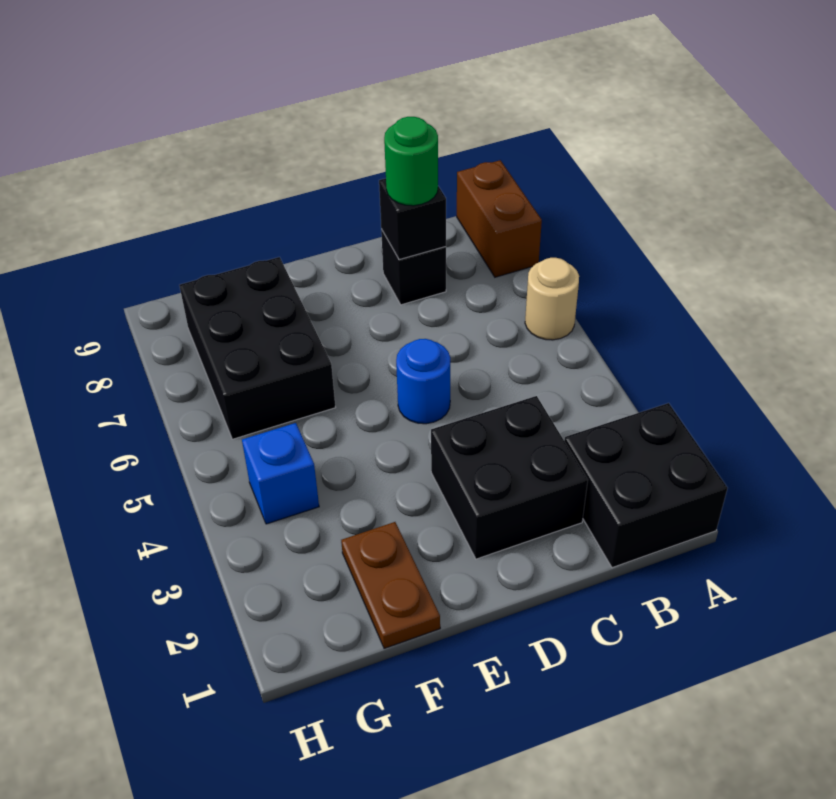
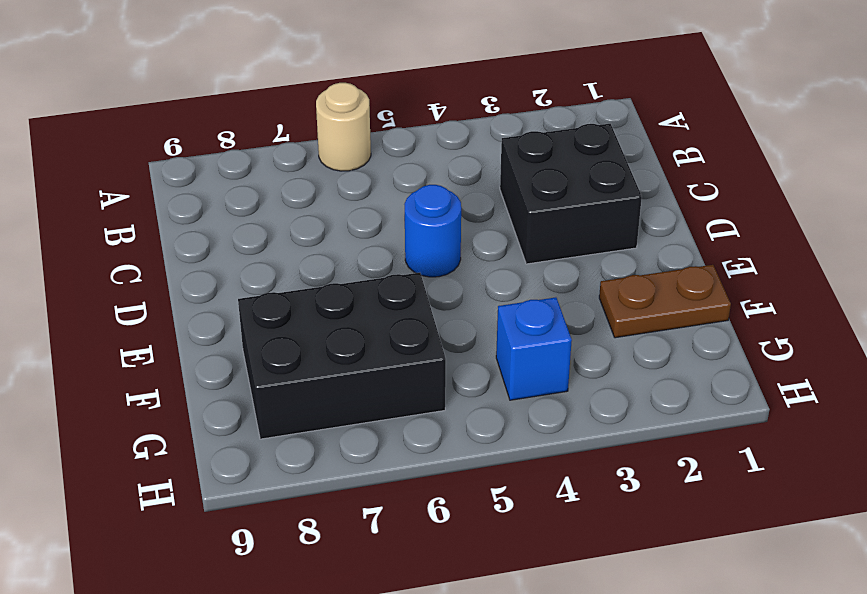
none -> black 2x2 brick [564,403,727,568]
none -> brown 1x2 brick [457,160,542,277]

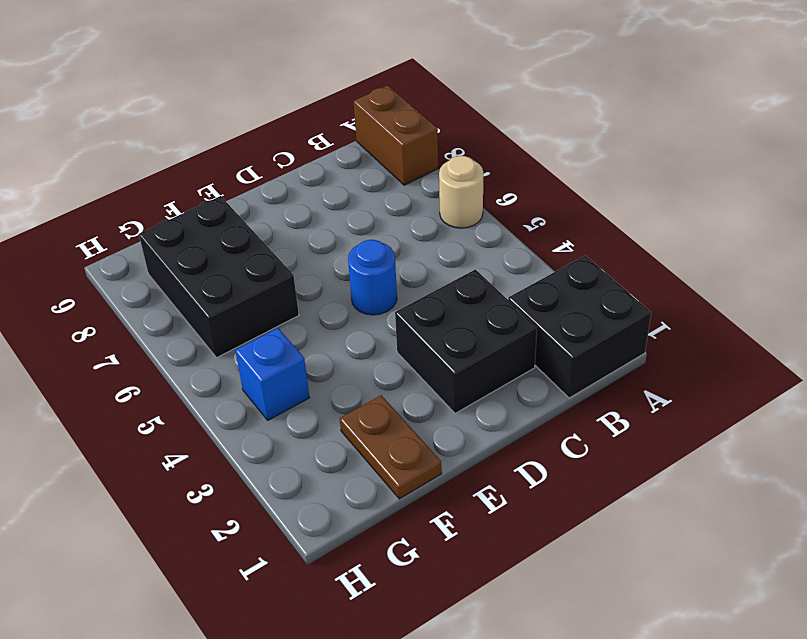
none -> black 1x1 brick [381,229,446,305]
none -> black 1x1 brick [379,178,446,260]

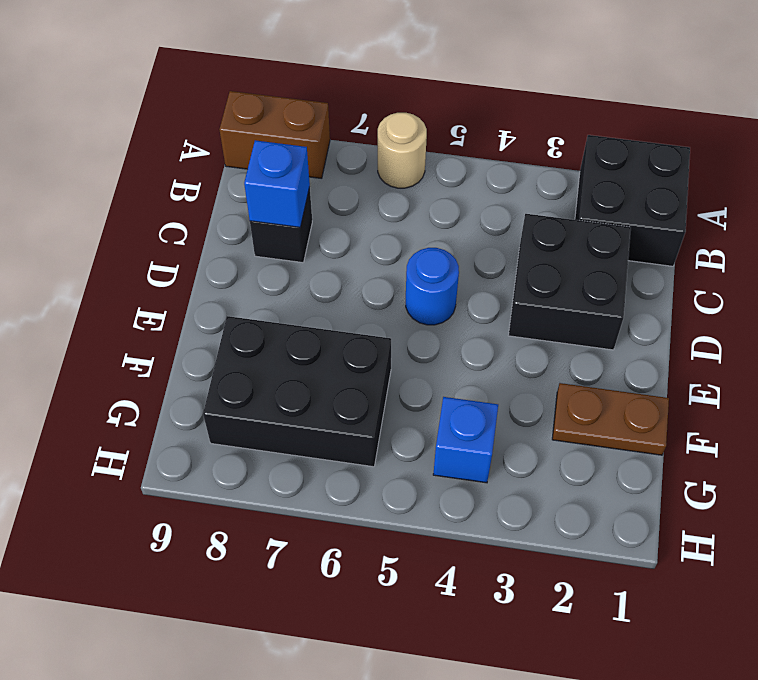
blue 1x1 brick [244,140,310,227] -> black 1x1 brick [379,178,446,260]
none -> green 1x1 round brick [384,117,438,206]

